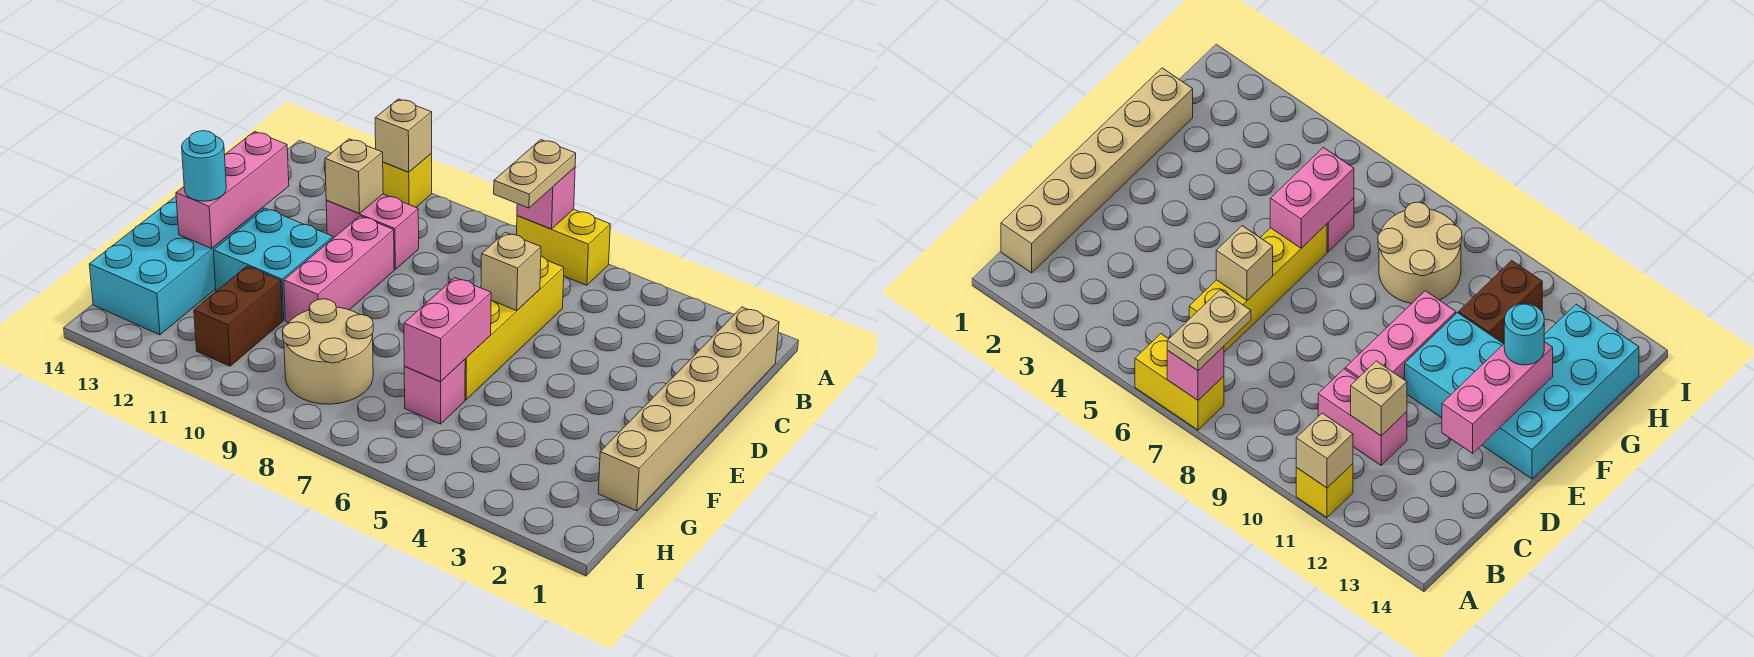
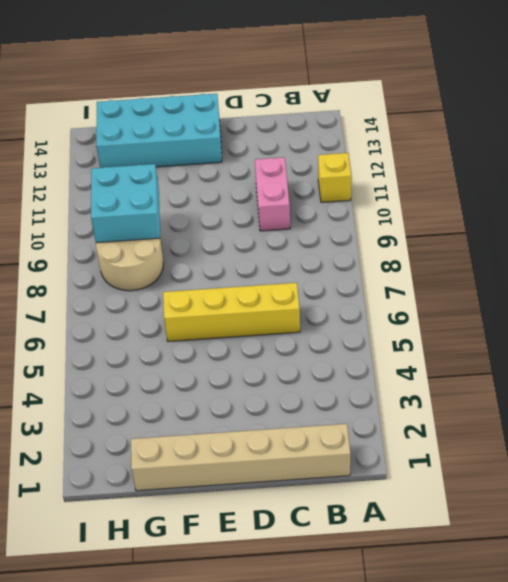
cyan 2x2 brick [91,164,160,243] -> cyan 2x2 brick moved to [213,208,333,320]
none -> yellow 1x2 brick [517,209,610,285]
none -> pink 1x3 brick [284,216,394,323]
none -> pink 1x1 brick [404,360,465,424]

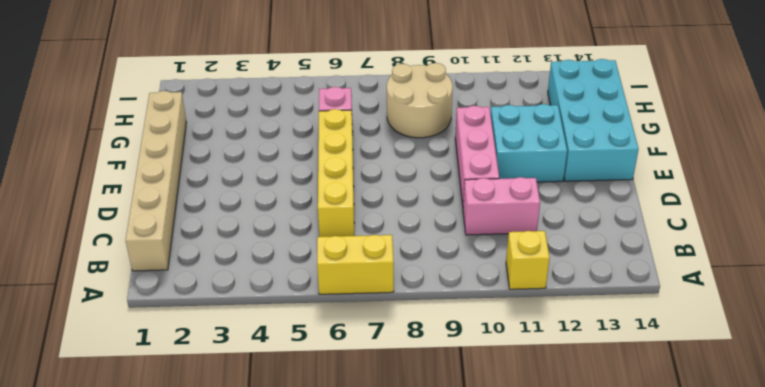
none -> brown 1x2 brick [194,266,283,366]
none -> pink 1x1 brick [517,167,575,229]
none -> tan 1x1 brick [375,99,432,172]

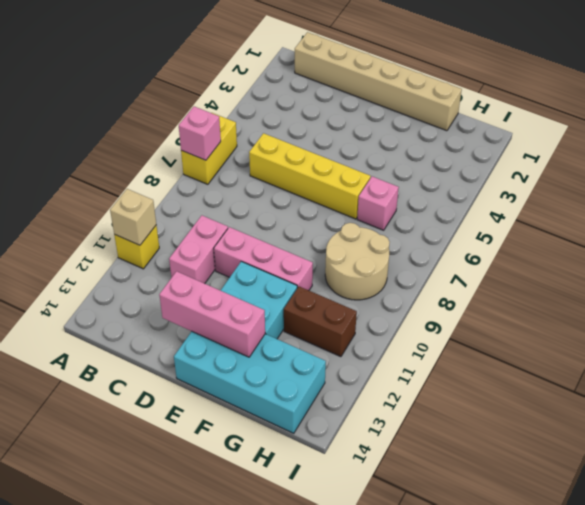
none -> tan 1x1 brick [325,139,383,214]
none -> tan 1x1 brick [481,232,541,311]
none -> pink 1x2 brick [404,278,491,382]

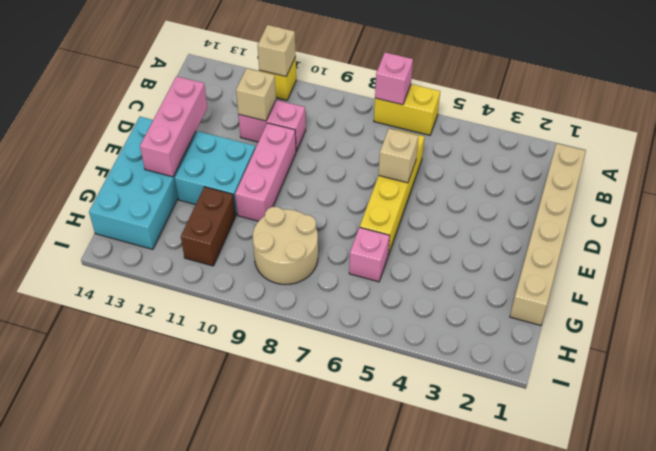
none -> pink 1x2 brick [404,278,491,382]
none -> tan 1x2 plate [494,140,576,208]
none -> cyan 1x1 round brick [182,131,226,201]

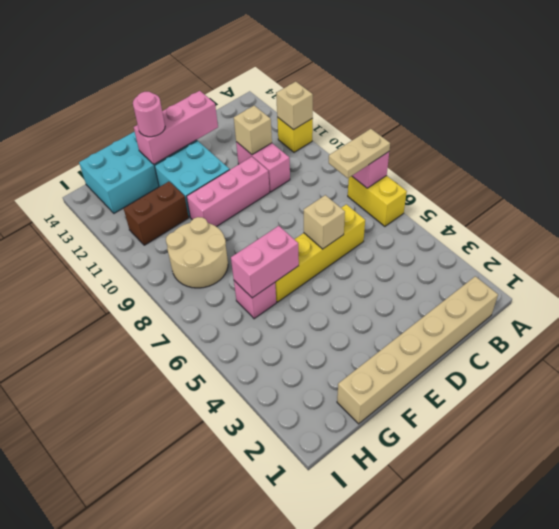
pink 1x1 round brick [133,92,165,137] -> cyan 1x1 round brick [182,131,226,201]

